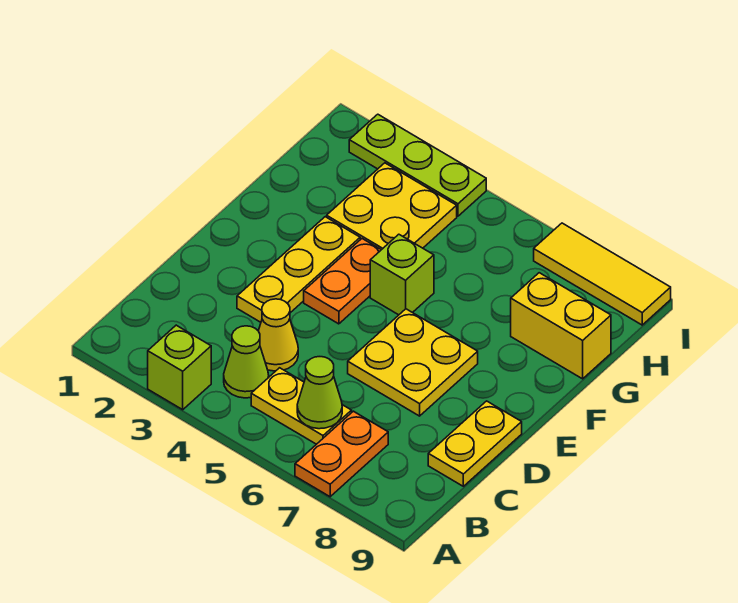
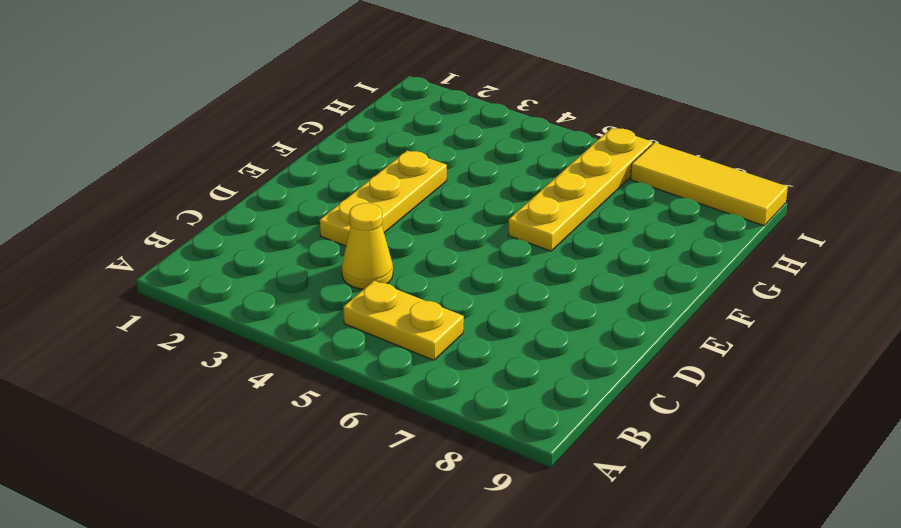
yellow 1x4 plate [508,128,652,251] -> none
none -> lime 1x1 brick [148,325,211,410]
none -> orange 1x2 plate [295,411,388,497]
none -> lime 1x1 cone [224,326,269,398]

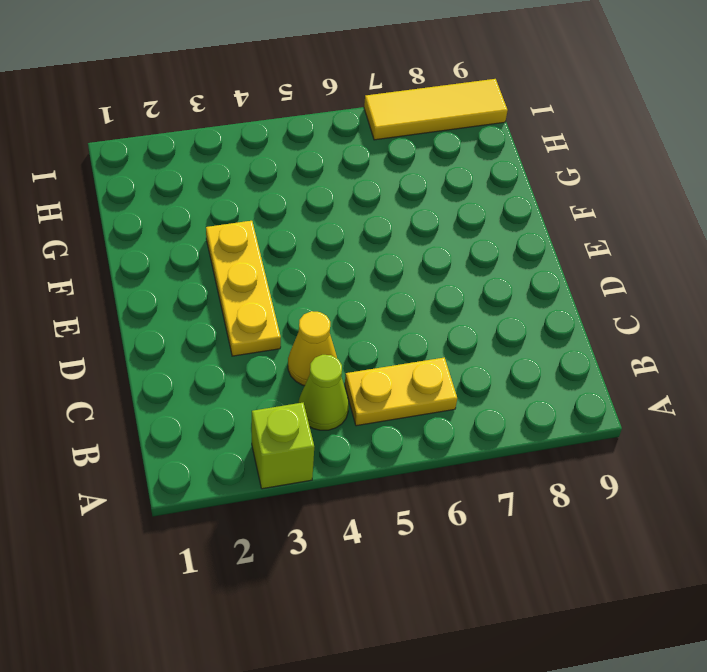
none -> orange 1x2 plate [295,411,388,497]
none -> yellow 1x2 plate [428,401,522,486]
none -> yellow 2x2 plate [348,309,478,416]

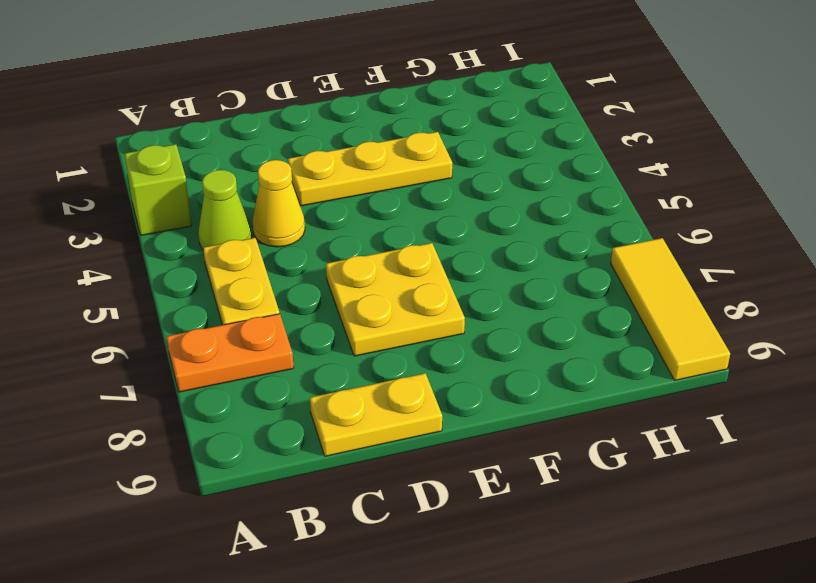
none -> orange 1x2 plate [304,239,381,324]
none -> lime 1x1 brick [370,234,434,315]
none -> yellow 2x2 plate [327,163,457,250]

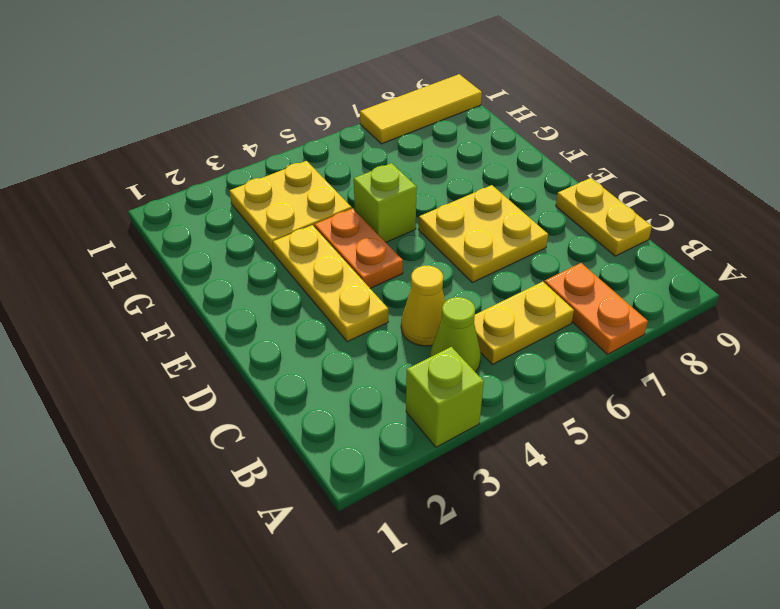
none -> yellow 1x2 brick [511,273,611,379]
none -> lime 1x3 plate [349,114,486,216]
none -> lime 1x1 cone [297,357,342,429]

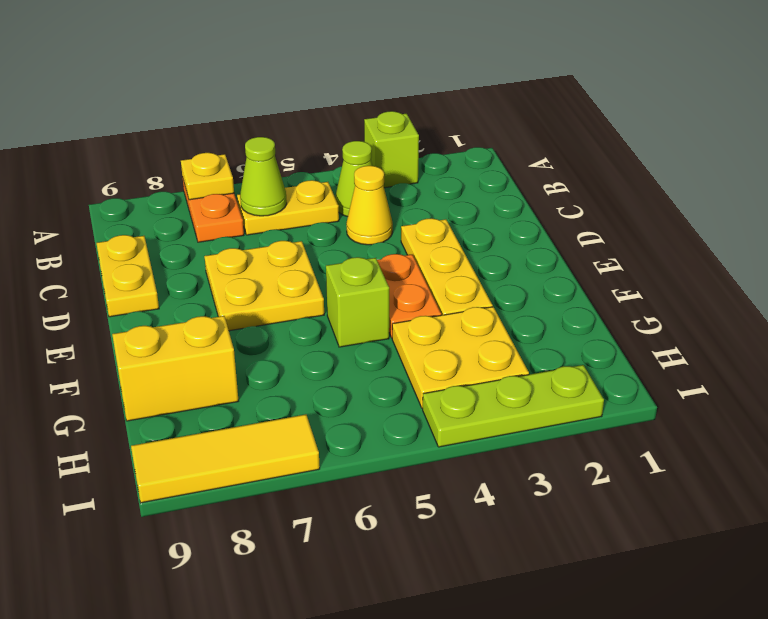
yellow 1x1 plate [181,153,234,200] -> none

